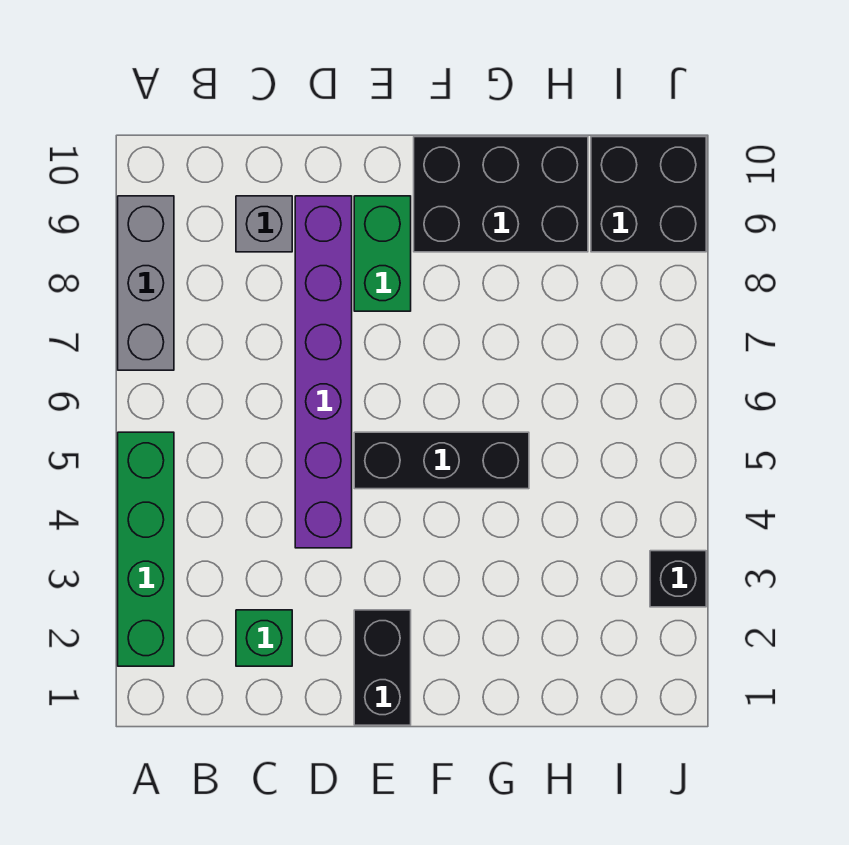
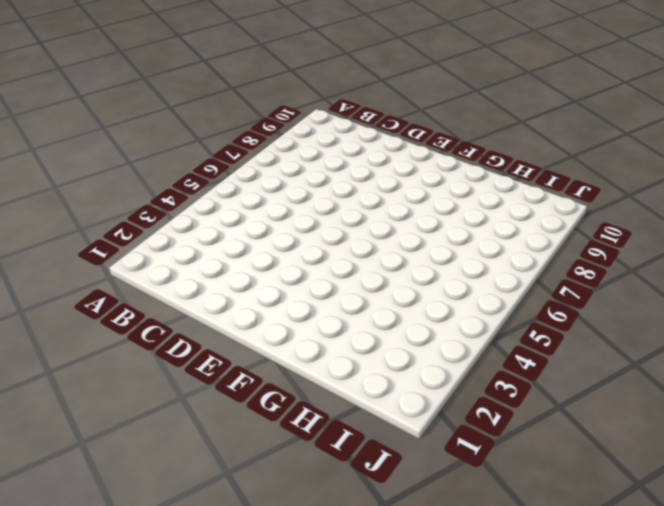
none -> green 1x4 brick [118,432,174,666]
none -> grey 1x3 brick [118,196,174,370]

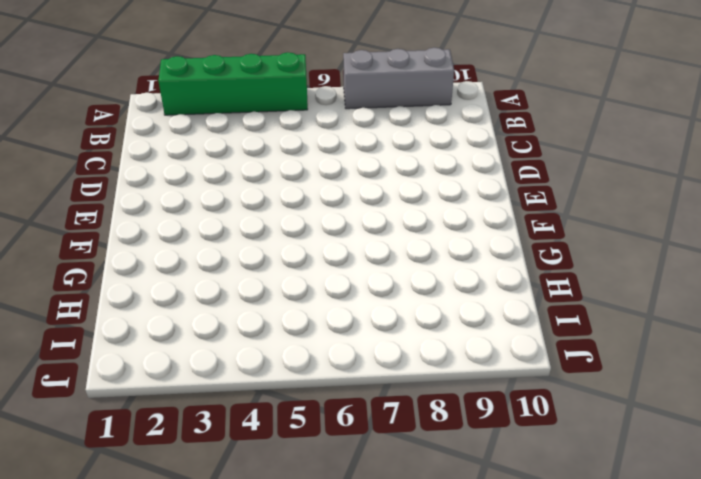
none -> green 1x1 brick [236,610,292,666]
none -> grey 1x1 brick [236,196,292,252]

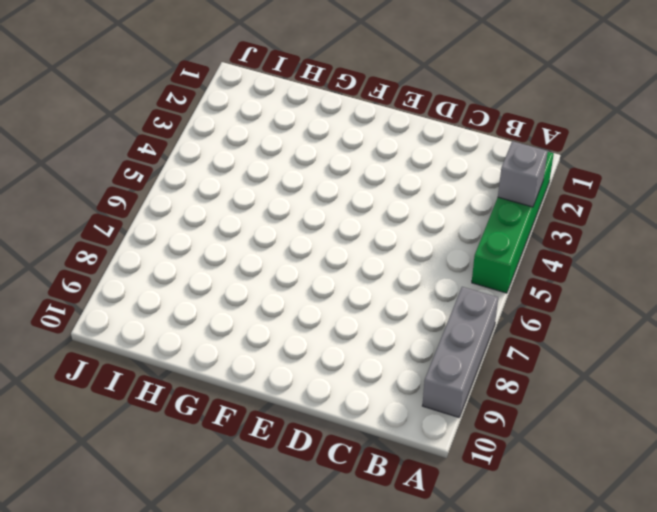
grey 1x1 brick [498,141,548,207] -> grey 1x1 brick moved to [236,196,292,252]
none -> green 1x1 brick [236,610,292,666]
none -> purple 1x6 brick [295,196,352,548]

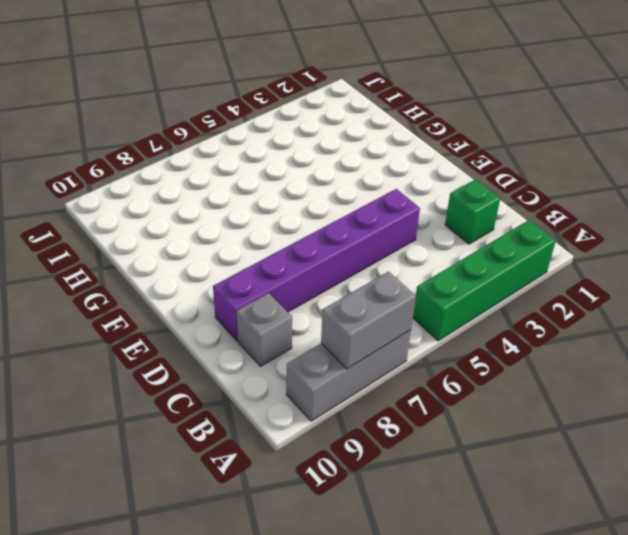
grey 1x2 brick [321,272,416,369] -> none
none -> black 1x2 brick [354,610,411,725]
none -> black 1x3 brick [354,432,529,489]

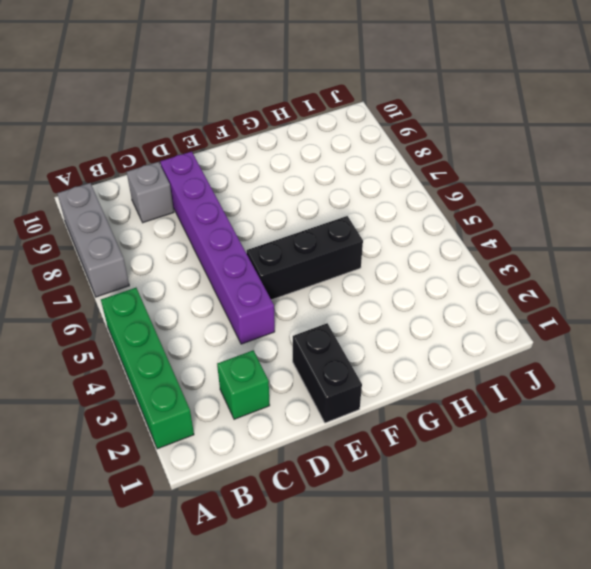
none -> green 1x2 brick [354,196,411,311]
none -> black 2x3 brick [414,137,588,252]

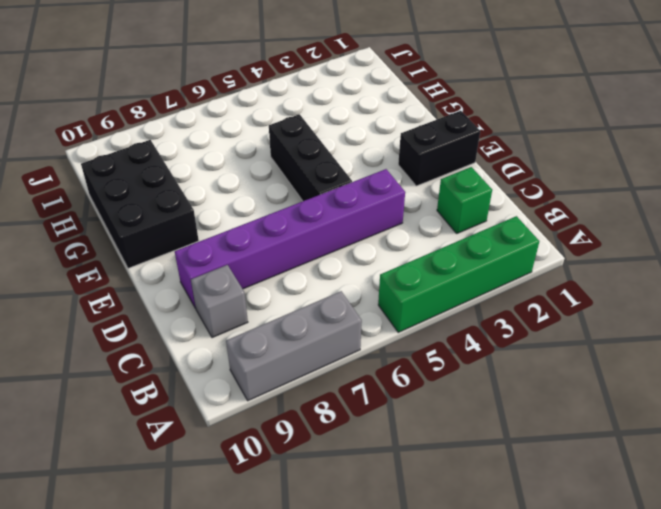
none -> green 1x2 brick [354,196,411,311]
none -> black 2x2 brick [591,137,706,252]

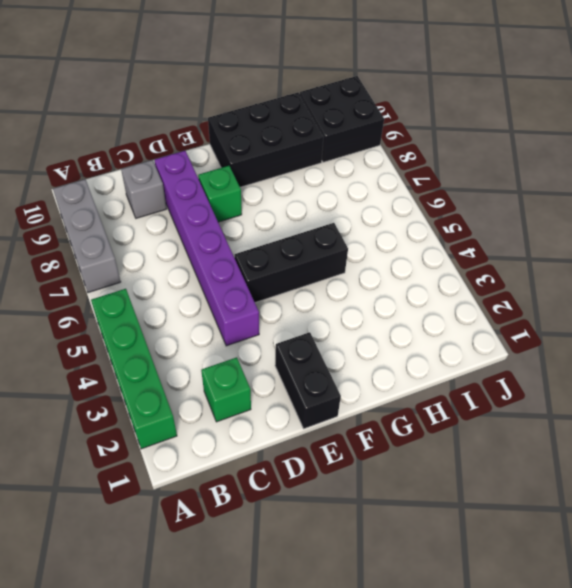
green 1x1 brick [198,166,242,222] -> green 1x2 brick [354,196,411,311]
none -> black 1x1 brick [650,551,706,607]

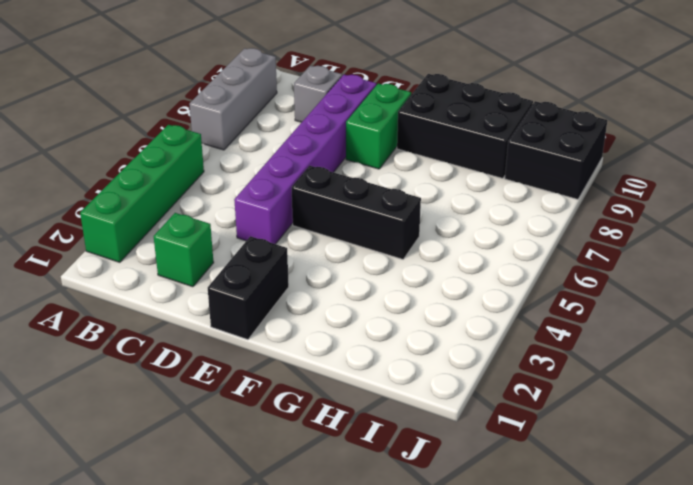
none -> black 1x1 brick [650,551,706,607]

